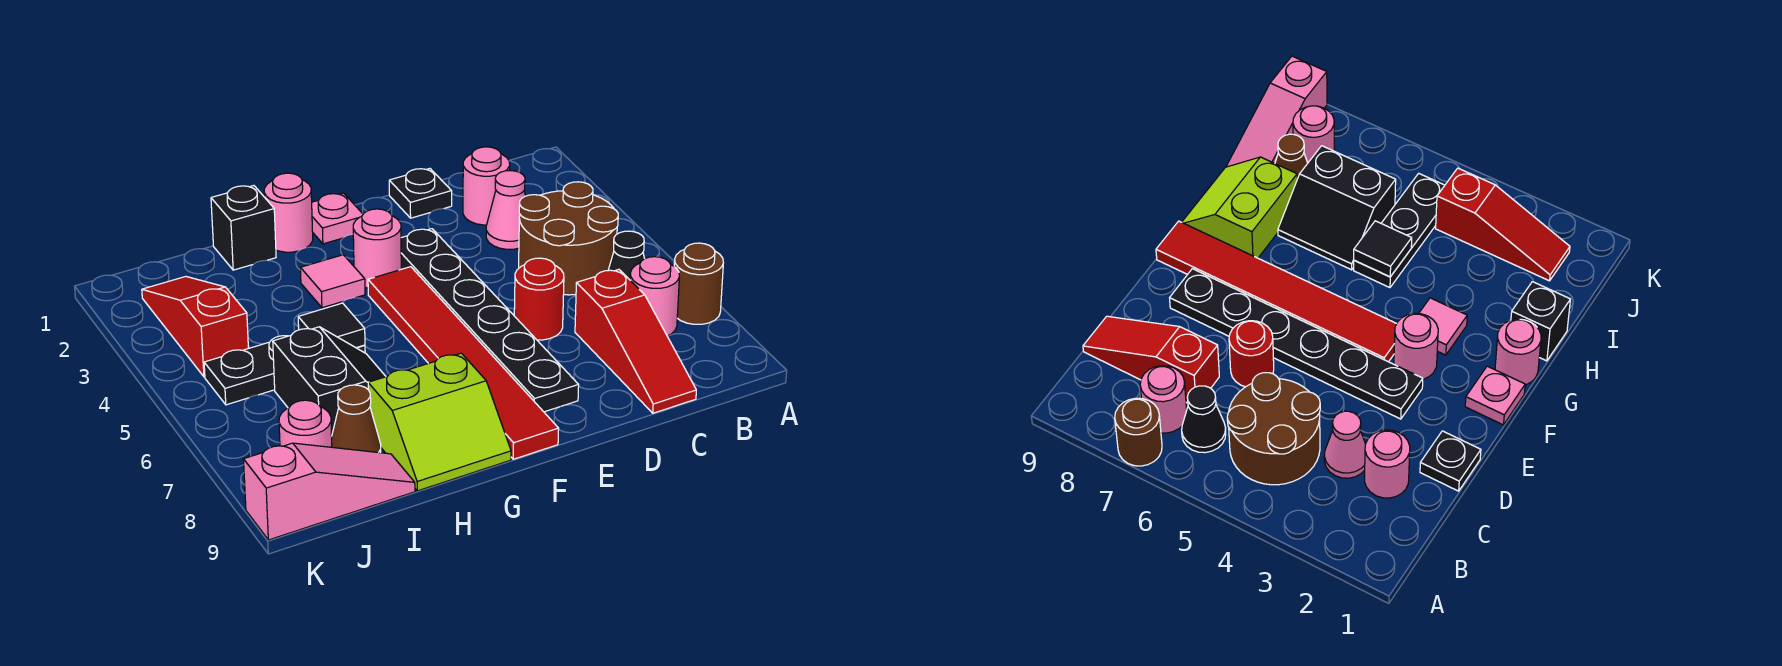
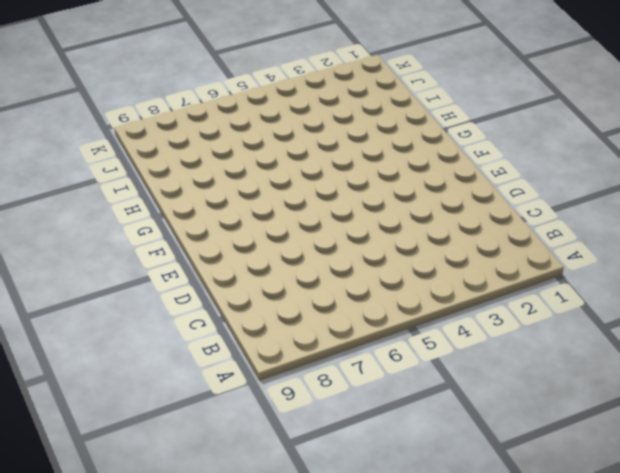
none -> brown 1x1 round brick [674,243,723,324]
none -> brown 2x2 round brick [519,182,618,295]
none -> black 1x1 cone [608,231,644,280]

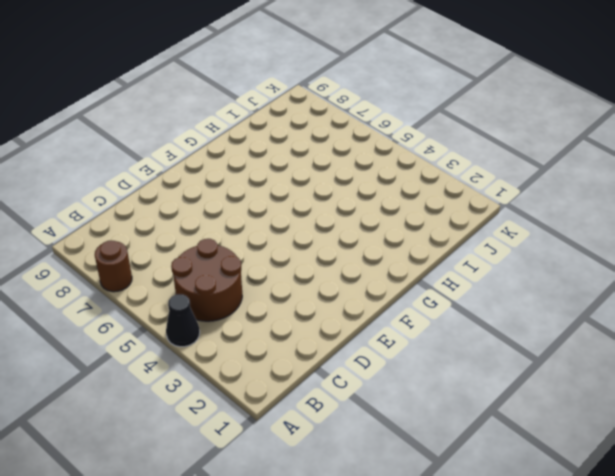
black 1x1 cone [166,294,200,347] -> black 1x1 cone moved to [608,231,644,280]
none -> pink 1x1 round brick [630,257,679,336]
none -> pink 1x1 round brick [463,147,510,225]
none -> pink 1x1 cone [486,171,525,249]

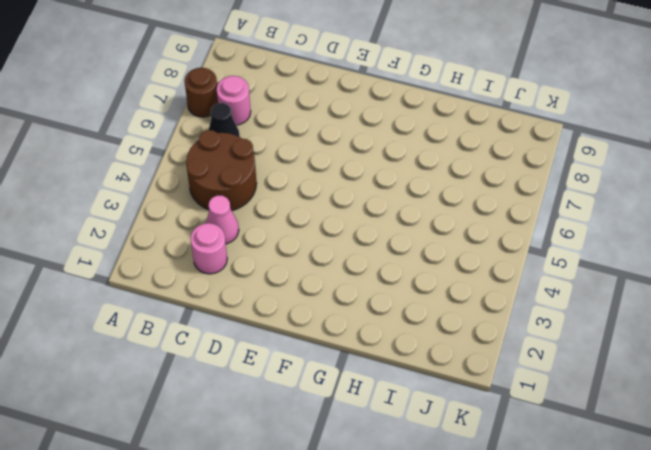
none -> red 1x3 slope [575,269,696,413]
none -> black 1x1 plate [389,169,452,218]
none -> red 1x1 round brick [514,258,564,340]

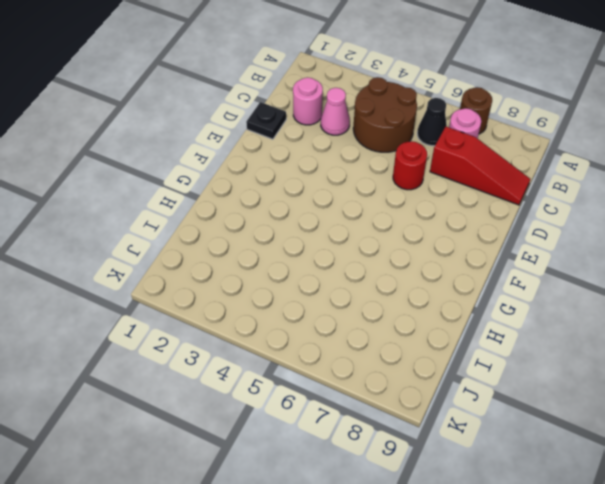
none -> black 1x6 plate [401,229,579,412]
none -> pink 1x1 plate [312,193,363,244]
none -> pink 1x1 round brick [353,209,401,288]

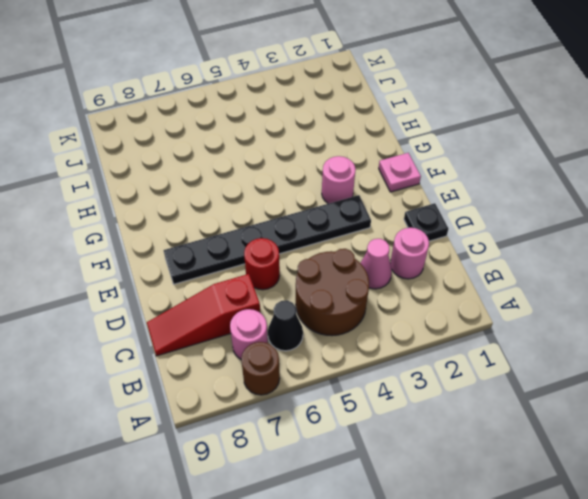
none -> red 1x6 tile [368,267,559,459]
none -> pink 1x1 round brick [264,173,313,252]
none -> pink 1x1 tile [300,255,365,308]

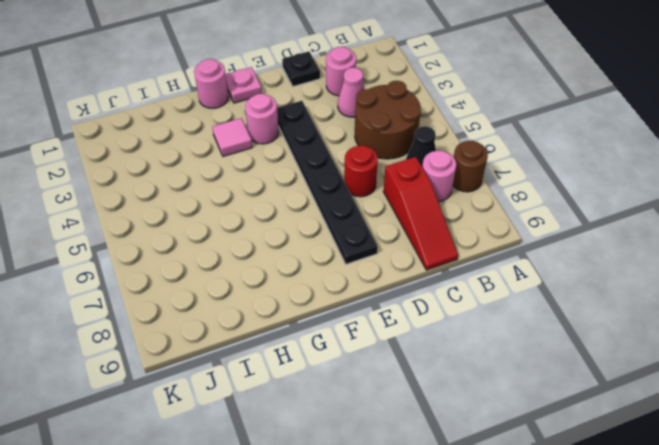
none -> red 1x6 tile [368,267,559,459]
none -> lime 2x2 slope [368,353,511,491]
none -> black 1x1 brick [211,186,276,270]

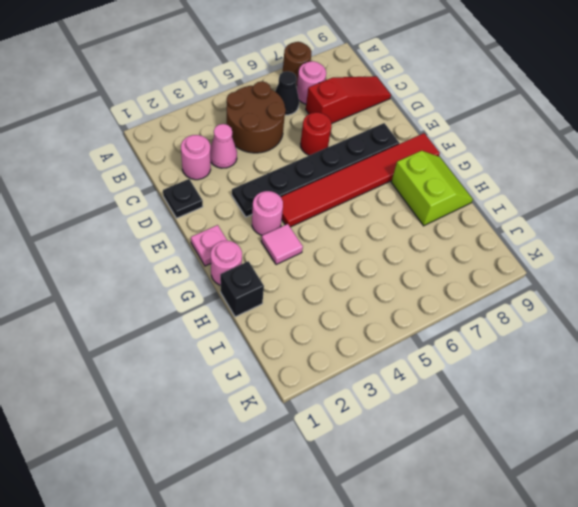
none -> black 1x3 plate [204,336,365,405]
none -> black 2x2 slope [273,327,386,436]
none -> brown 1x1 cone [332,385,381,453]

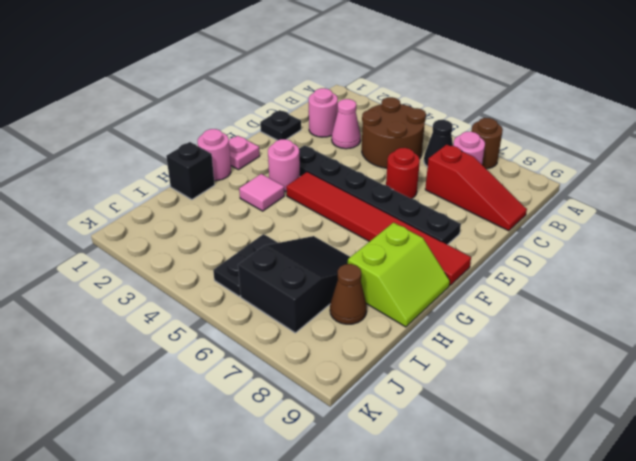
black 2x3 slope [238,236,350,333] -> black 2x2 slope [273,327,386,436]
black 1x2 plate [213,234,278,296] -> black 1x3 plate [204,336,365,405]
none -> pink 1x3 slope [244,443,415,540]
none -> red 1x3 slope [142,277,248,377]
none -> pink 1x1 round brick [279,400,332,447]

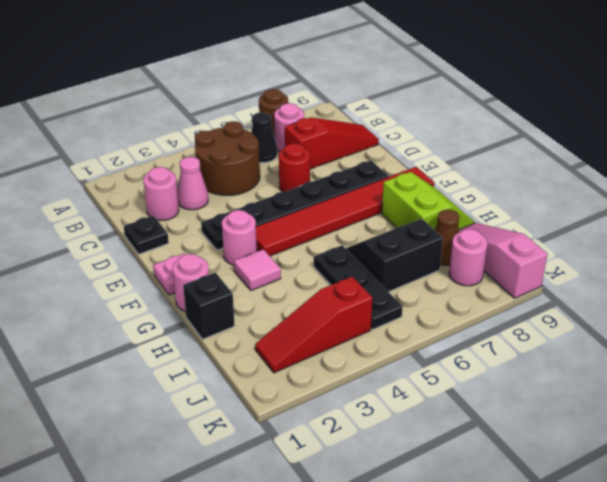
none -> black 1x1 tile [298,303,365,348]

